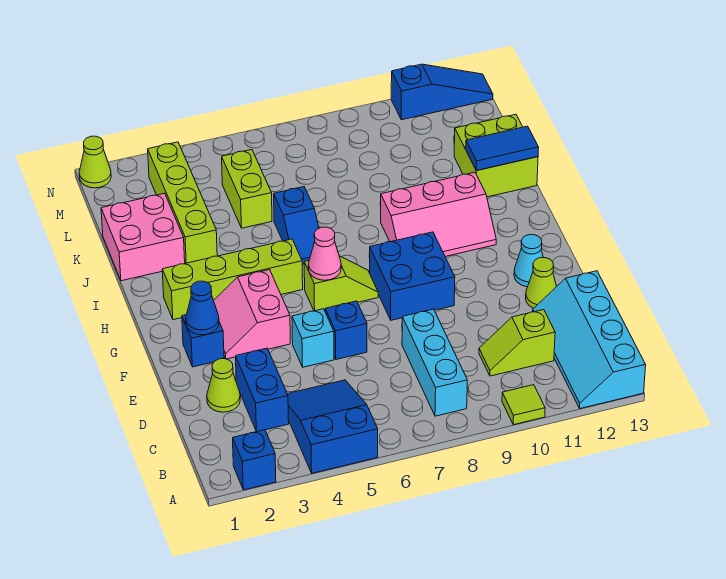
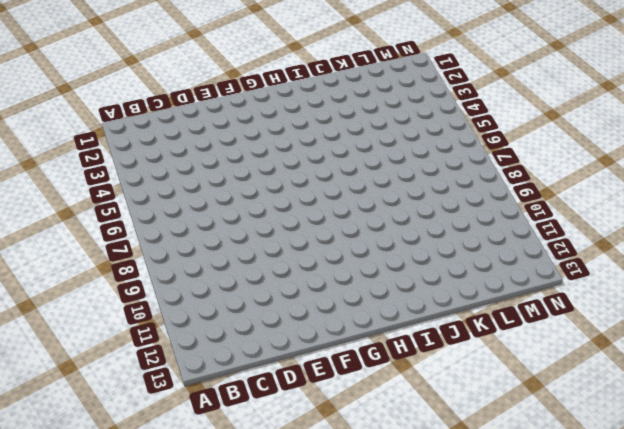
none -> blue 1x1 brick [233,430,276,490]
none -> blue 2x3 slope [288,380,378,473]
none -> lime 1x1 tile [502,385,545,425]

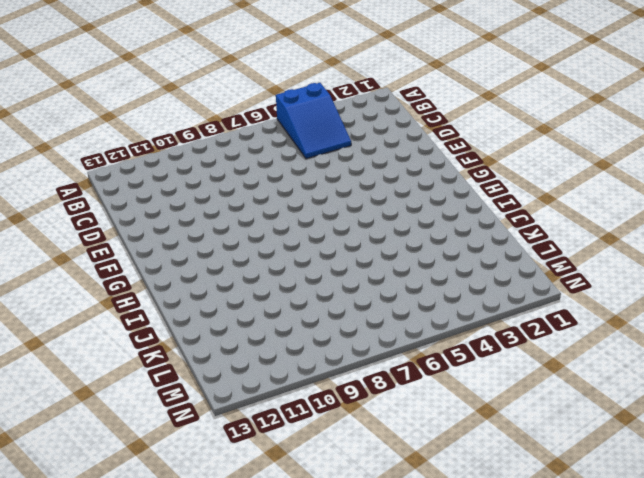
none -> blue 1x1 brick [233,430,276,490]
none -> lime 1x1 tile [502,385,545,425]
none -> cyan 2x4 slope [533,271,646,409]

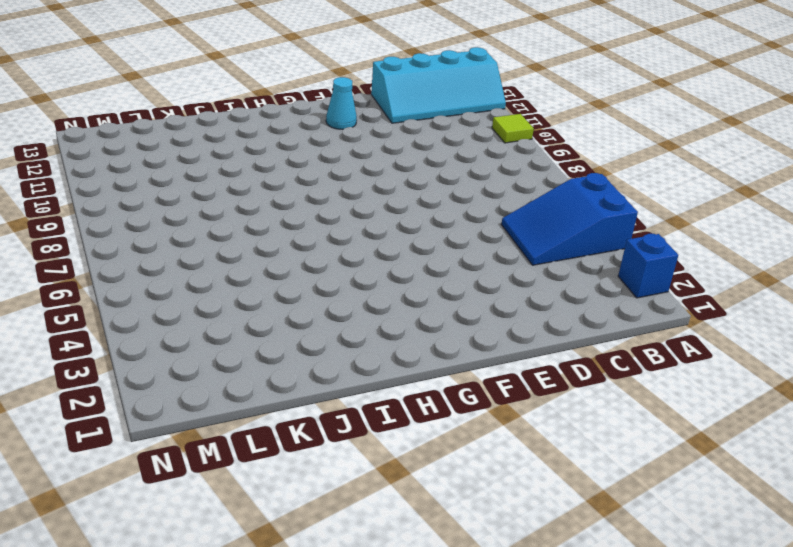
none -> cyan 1x3 brick [402,309,467,416]
none -> blue 1x2 brick [236,348,289,432]
none -> lime 1x2 slope [479,310,555,376]

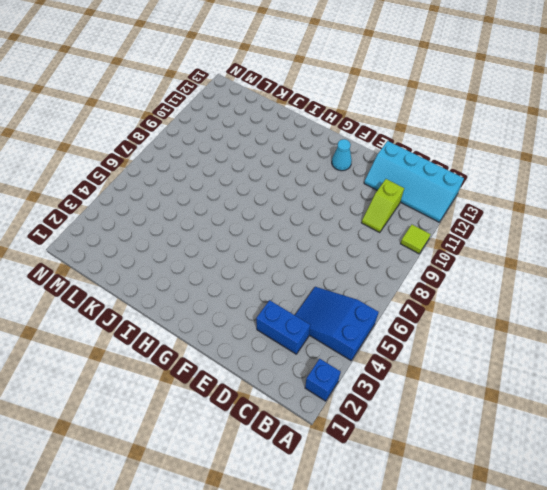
none -> cyan 1x3 brick [402,309,467,416]
none -> lime 1x1 cone [207,359,240,412]
none -> cyan 1x1 brick [292,309,334,367]

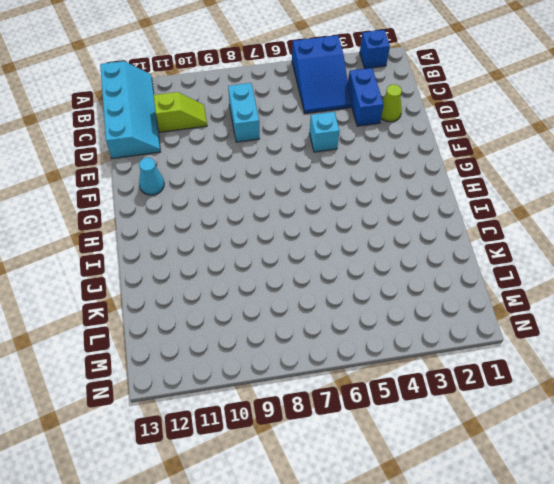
cyan 1x2 brick [228,83,259,142] -> cyan 1x3 brick [402,309,467,416]
none -> lime 1x1 tile [502,385,545,425]
none -> blue 1x1 brick [325,301,367,359]
none -> lime 1x1 cone [526,258,557,308]

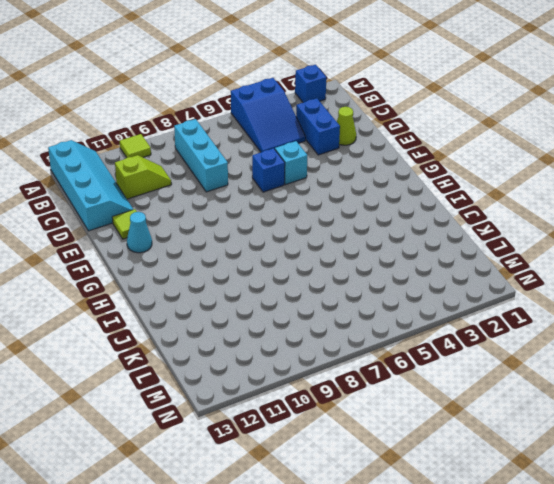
lime 1x1 tile [112,209,137,239] -> lime 1x1 cone [526,258,557,308]
none -> blue 1x1 brick [182,315,224,367]
none -> pink 2x2 slope [214,270,290,359]
none -> blue 2x2 brick [370,232,455,320]

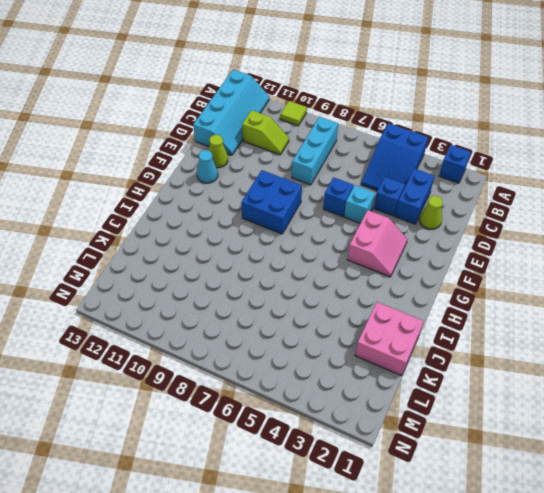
blue 1x1 brick [374,177,405,216] -> blue 1x1 brick moved to [182,315,224,367]
none -> lime 1x2 slope [304,256,378,311]
none -> lime 1x4 brick [162,239,303,320]
none -> pink 2x3 slope [381,172,496,256]

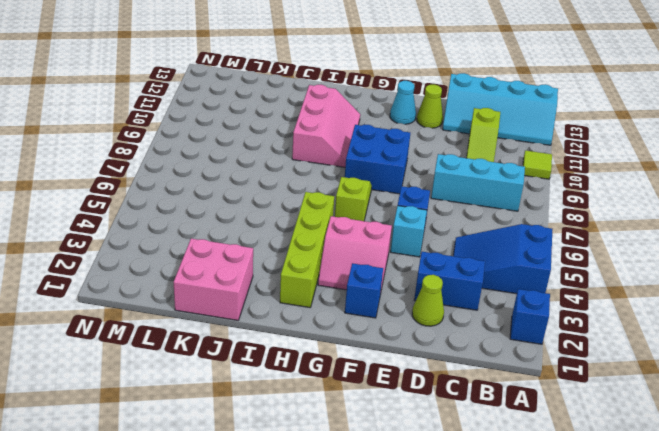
none -> blue 1x2 slope [274,187,319,264]
none -> lime 1x4 brick [148,142,217,263]
none -> lime 2x2 brick [454,114,538,197]

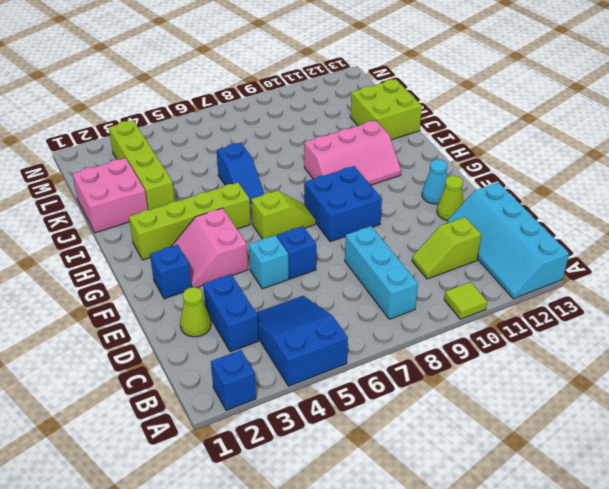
none -> lime 1x2 brick [222,150,272,228]
none -> lime 1x1 cone [79,136,111,188]
none -> blue 1x3 slope [391,64,493,120]

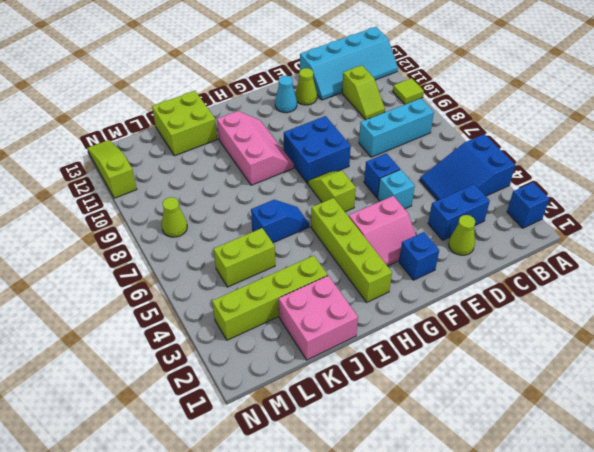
lime 1x1 cone [162,197,187,237] -> lime 1x1 cone moved to [79,136,111,188]
lime 1x3 slope [87,140,137,198] -> blue 1x3 slope [391,64,493,120]
none -> blue 1x1 cone [186,281,219,335]
none -> pink 1x1 cone [308,227,341,280]
none -> blue 1x2 tile [466,126,539,171]

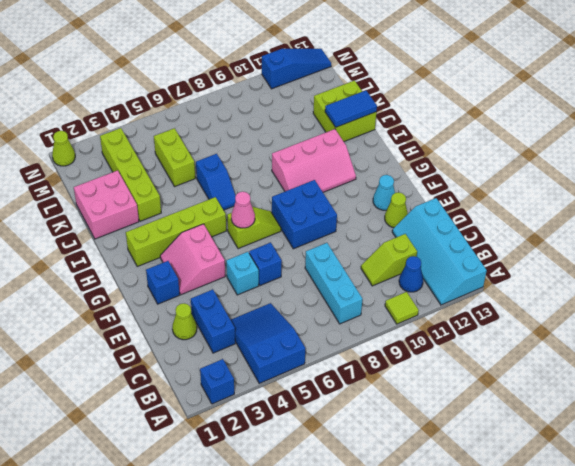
blue 1x1 cone [399,256,423,292] -> blue 1x1 cone moved to [186,281,219,335]

